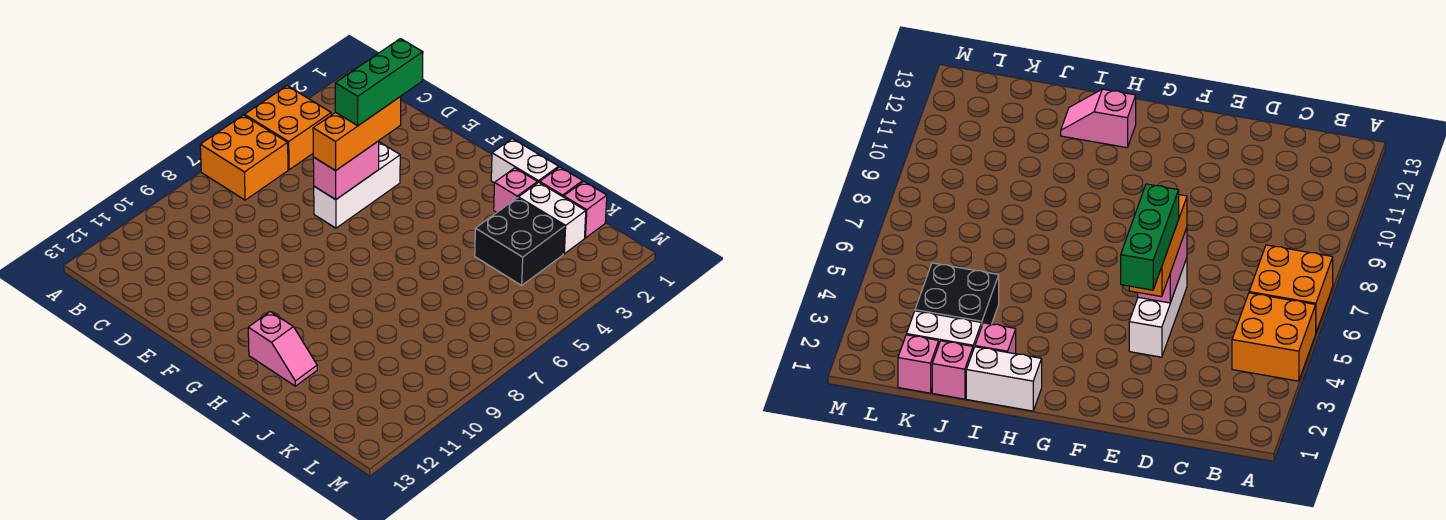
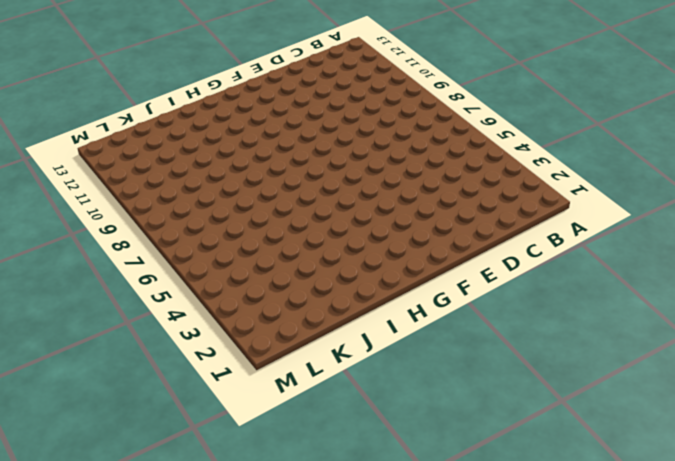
none -> orange 2x2 brick [245,86,331,170]
none -> orange 2x2 brick [200,115,288,200]
none -> white 1x3 brick [314,142,400,228]

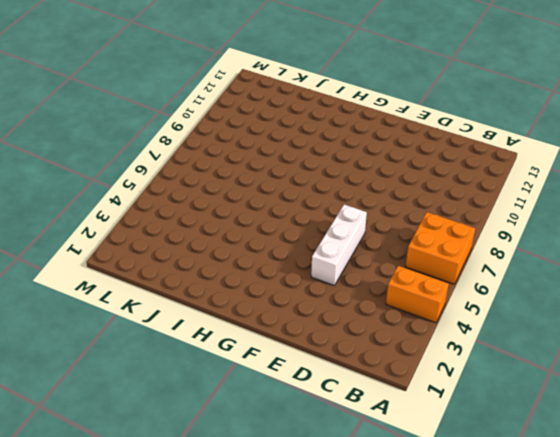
orange 1x2 brick [386,266,449,323] -> orange 2x2 brick [245,86,331,170]
none -> white 1x2 brick [491,139,559,183]
none -> pink 1x2 slope [248,312,317,386]
none -> pink 1x1 brick [494,168,537,212]

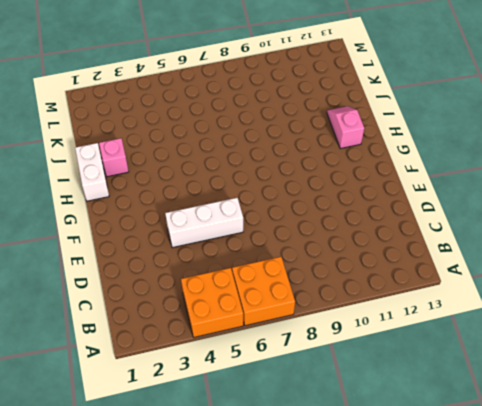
none -> pink 1x1 brick [540,167,583,197]
none -> white 1x2 brick [518,182,586,254]
none -> black 2x2 brick [475,198,565,285]

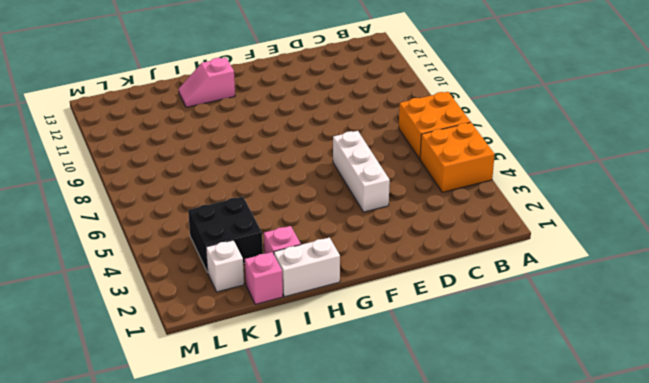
white 1x1 brick [206,240,244,292] -> white 1x2 brick [518,182,586,254]
none -> pink 1x1 brick [564,181,607,238]
none -> pink 1x2 brick [313,141,379,200]
none -> orange 1x3 brick [313,97,401,171]

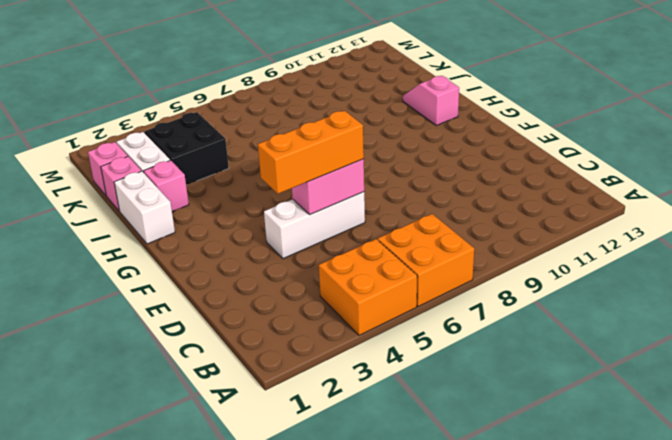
none -> green 1x3 brick [335,39,423,125]

